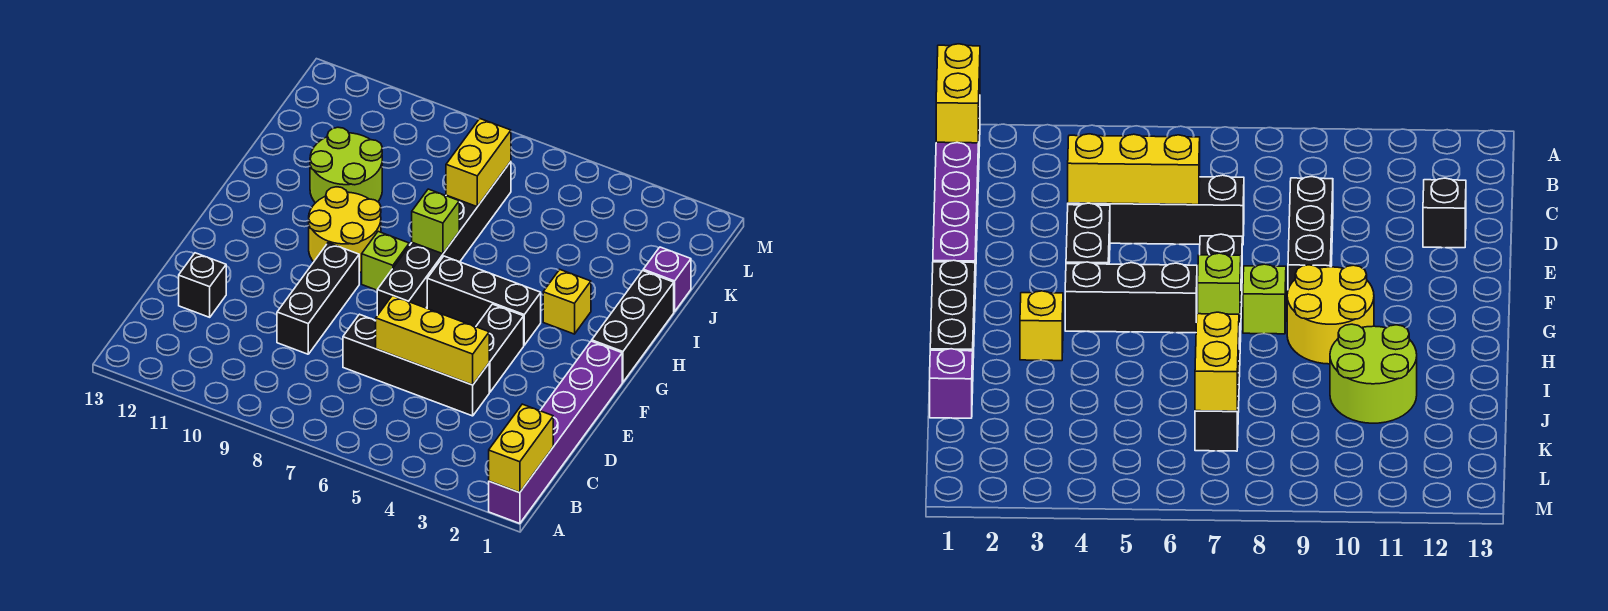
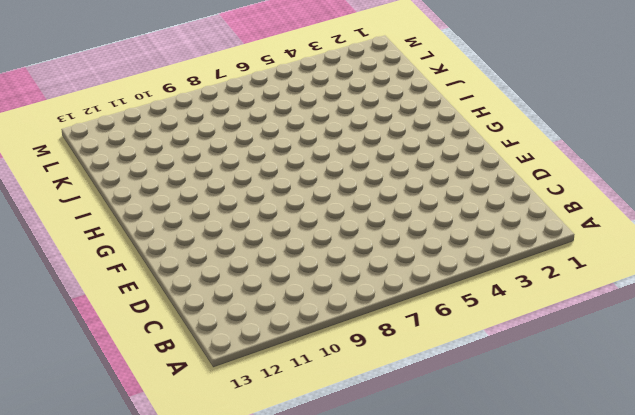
none -> purple 1x6 brick [489,341,622,524]
none -> black 1x4 brick [343,314,489,416]
none -> black 1x3 brick [277,243,359,354]

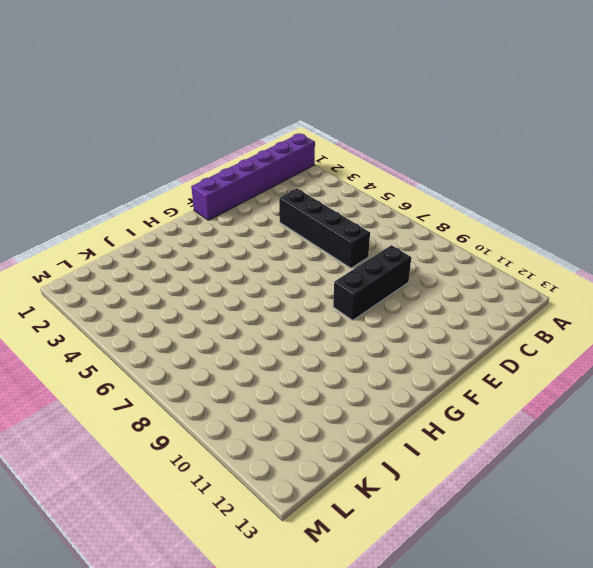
none -> black 1x1 brick [179,253,226,317]
none -> black 1x2 brick [476,304,524,392]
none -> black 1x6 brick [377,162,511,315]

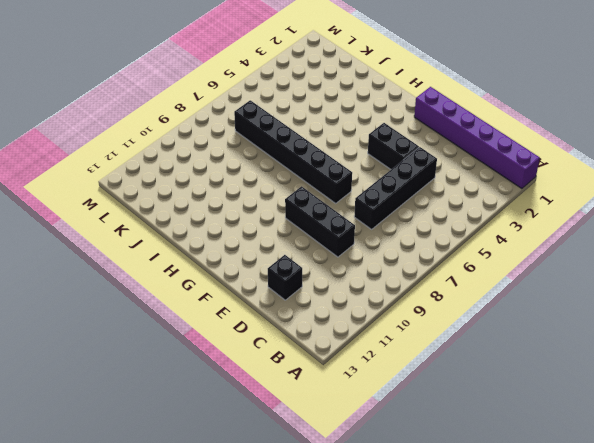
none -> black 1x3 brick [592,271,674,382]
none -> black 1x3 brick [427,256,541,345]
none -> lime 1x1 brick [362,232,409,290]

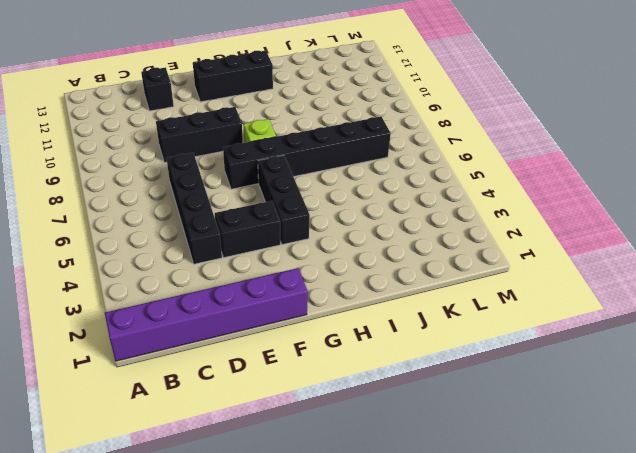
black 1x3 brick [193,51,273,102] -> black 1x3 brick moved to [592,271,674,382]
none -> yellow 2x2 round brick [309,187,381,273]
none -> yellow 1x1 brick [543,270,591,334]
none -> lime 2x2 round brick [310,127,382,203]

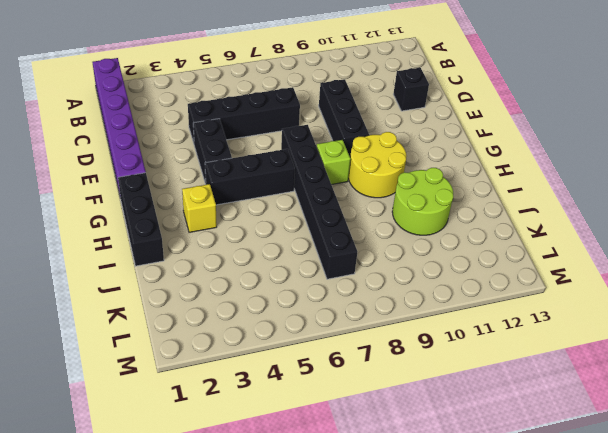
none -> purple 1x1 brick [643,247,691,312]
none -> yellow 1x2 brick [489,404,553,493]
none -> yellow 1x3 brick [376,295,489,385]

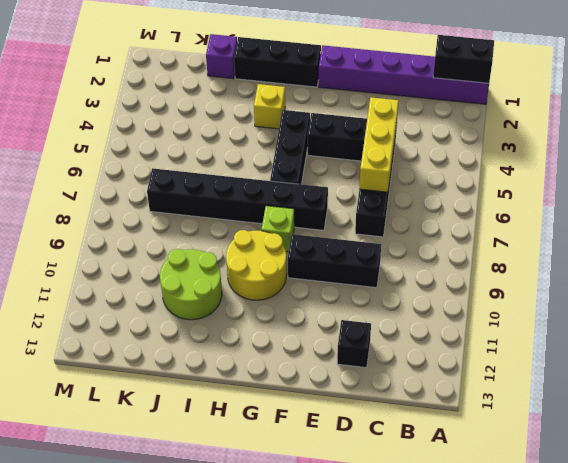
black 1x2 brick [433,35,494,83] -> yellow 1x2 brick [489,404,553,493]
none -> lime 1x1 brick [412,189,459,254]
none -> yellow 1x2 brick [446,119,511,207]

